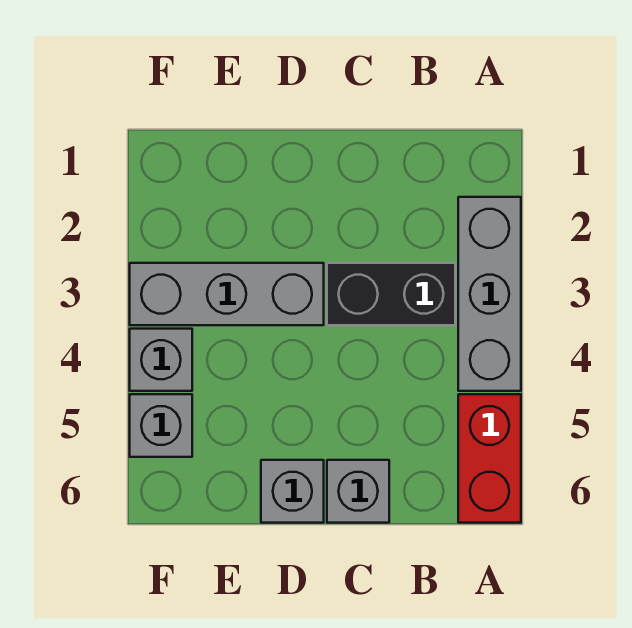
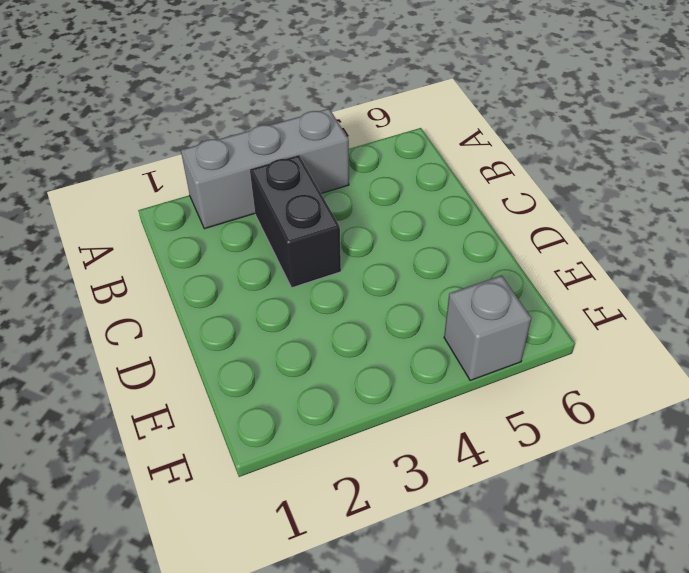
none -> red 1x2 brick [458,394,521,523]
none -> grey 1x1 brick [327,460,389,523]

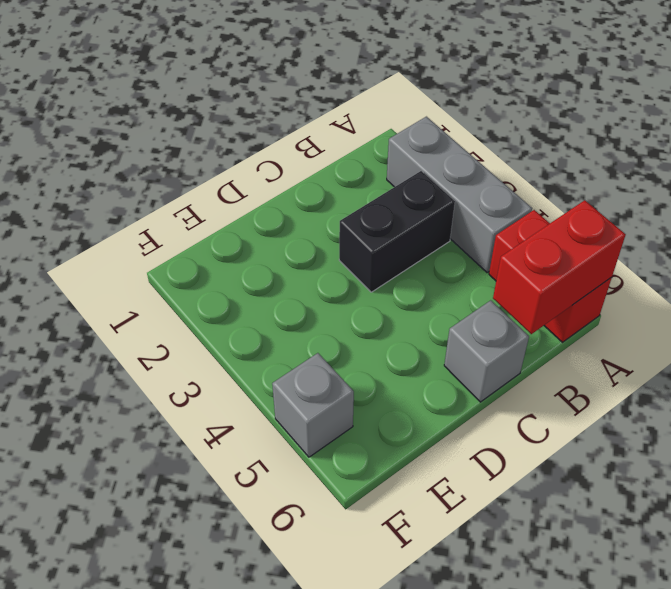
red 1x2 brick [493,200,626,334] -> none
none -> grey 1x3 brick [130,263,324,325]
none -> grey 1x1 brick [261,460,324,523]

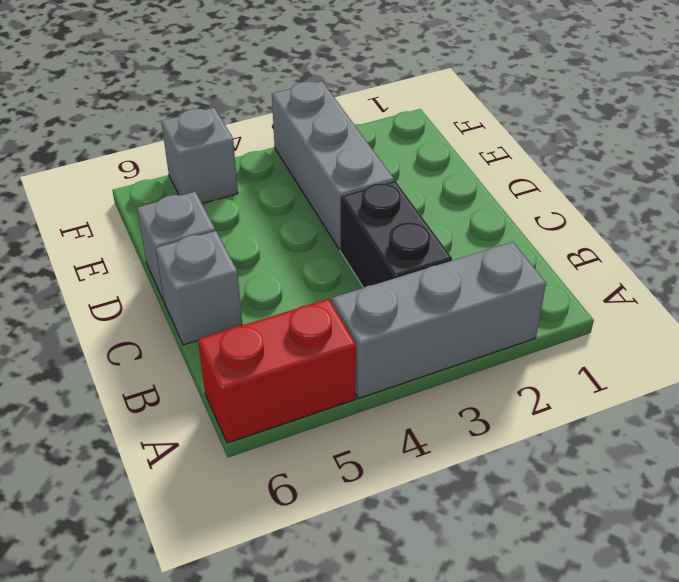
none -> grey 1x1 brick [130,329,192,391]

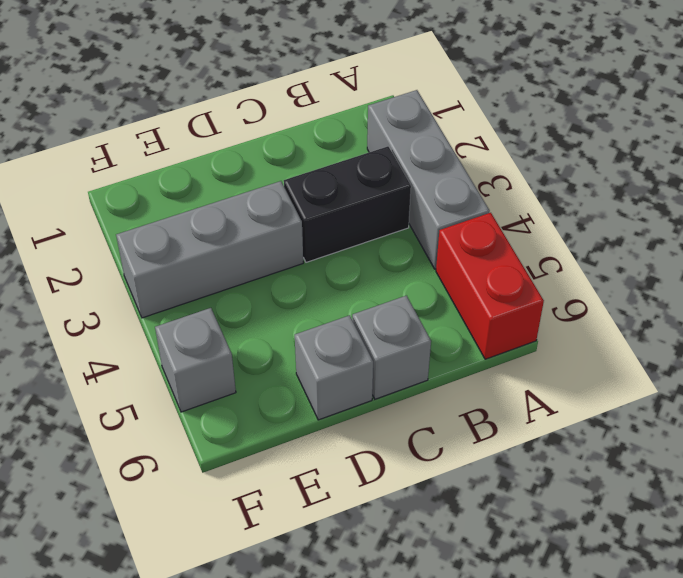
none -> grey 1x1 brick [130,329,192,391]

